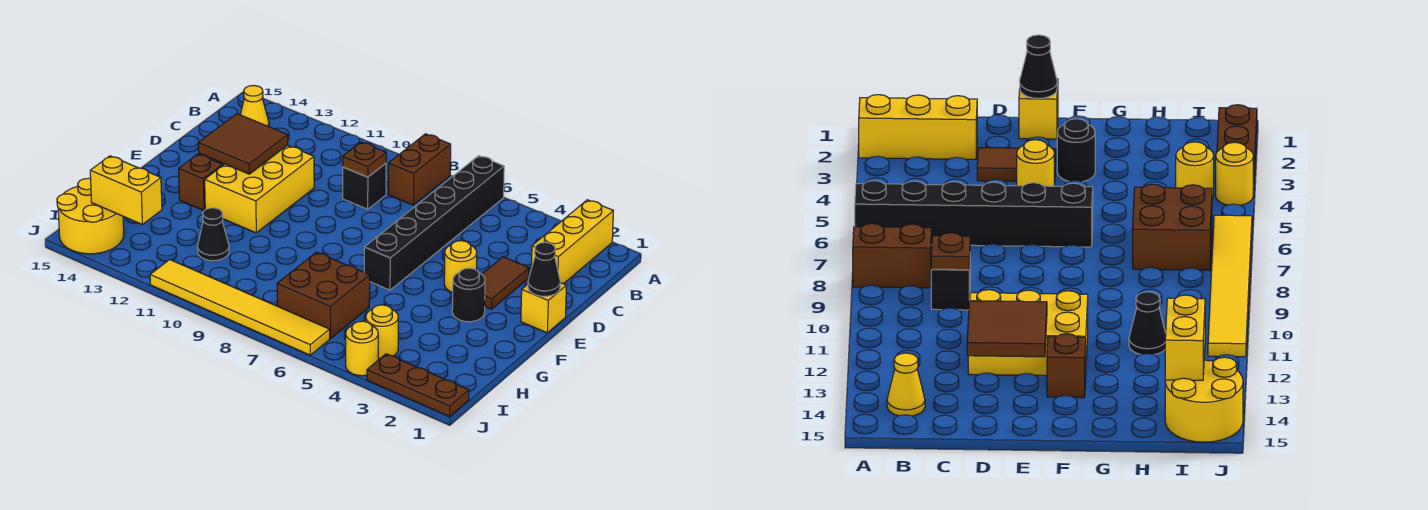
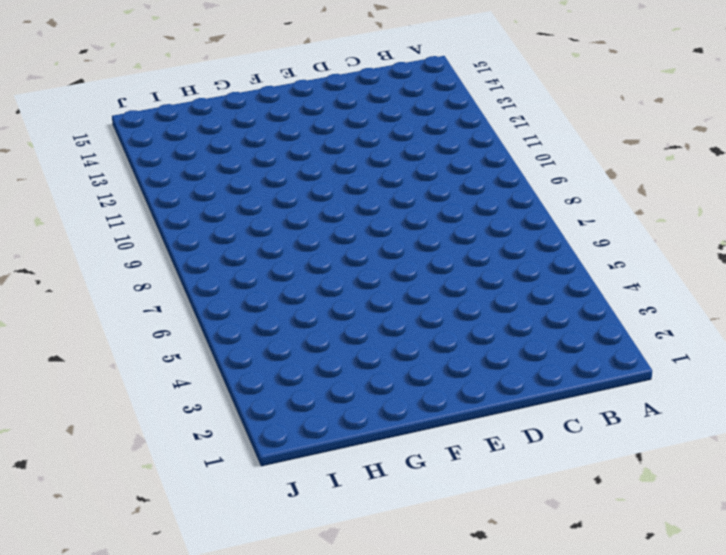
none -> yellow 1x3 brick [531,200,613,284]
none -> black 1x6 brick [364,156,504,290]
none -> brown 1x2 brick [388,134,451,205]

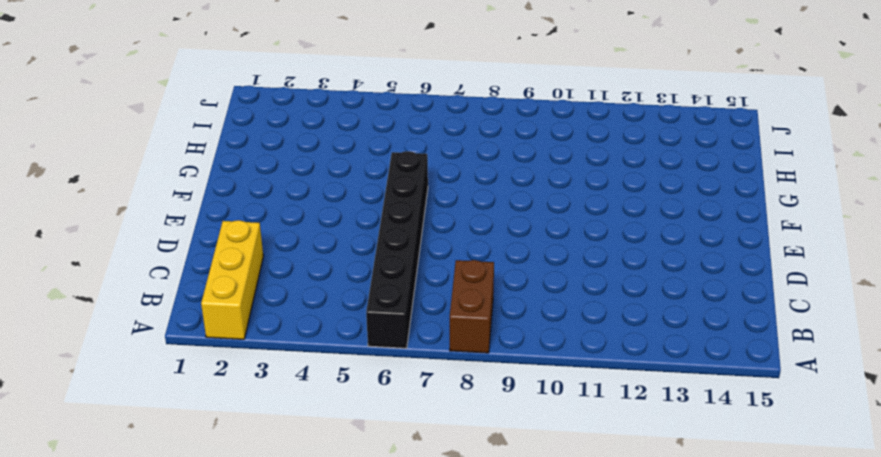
none -> yellow 1x1 cone [240,85,269,127]
none -> black 1x1 brick [343,163,386,209]
none -> brown 1x2 tile [482,257,529,309]

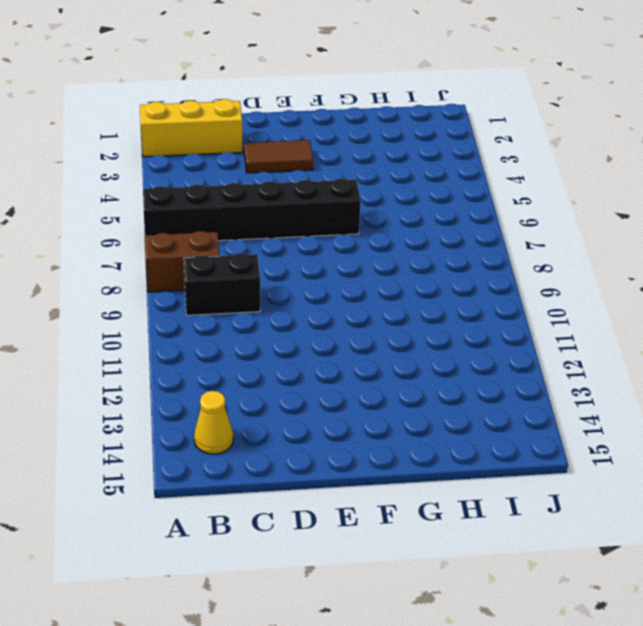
black 1x2 brick [184,254,260,315] -> black 1x1 brick [343,163,386,209]
none -> yellow 2x3 brick [205,145,314,233]
none -> yellow 1x1 brick [521,283,566,333]
none -> yellow 1x1 round brick [444,241,477,293]

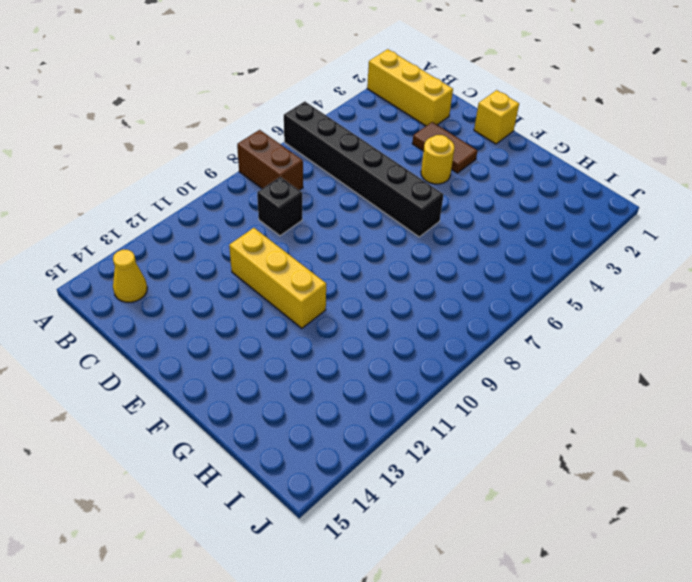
yellow 1x3 brick [229,228,326,328] -> yellow 2x3 brick [205,145,314,233]
none -> black 1x1 round brick [452,268,485,322]
none -> brown 1x1 brick [179,154,222,211]
none -> brown 2x2 brick [277,252,370,339]

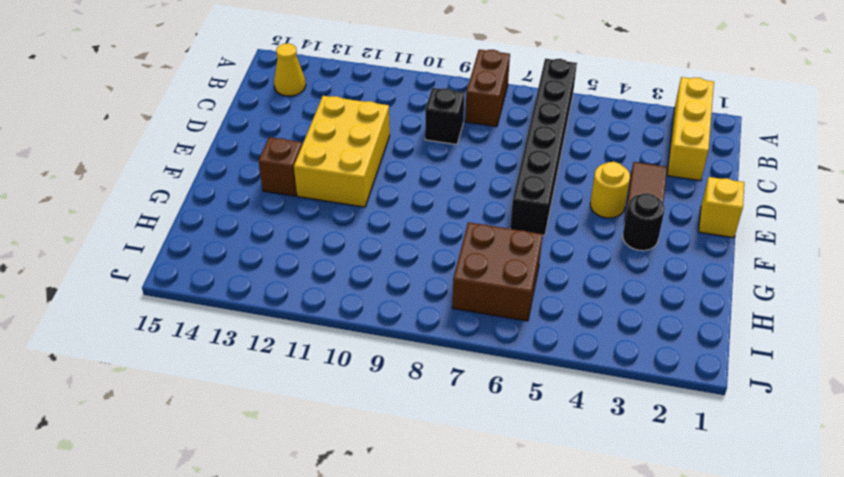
none -> black 1x1 cone [198,208,229,261]
none -> yellow 1x1 round brick [366,305,398,359]
none -> yellow 2x2 round brick [57,178,124,254]

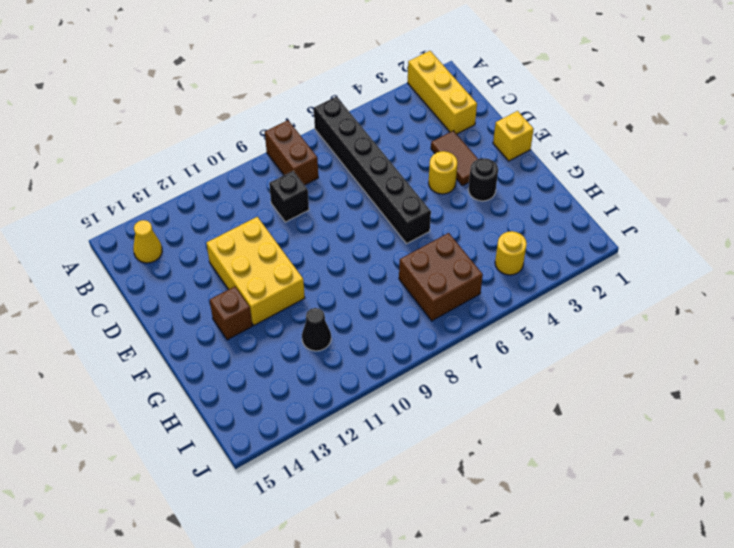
none -> yellow 2x2 round brick [57,178,124,254]
none -> brown 1x3 plate [367,354,469,416]
none -> yellow 1x1 round brick [346,321,378,376]

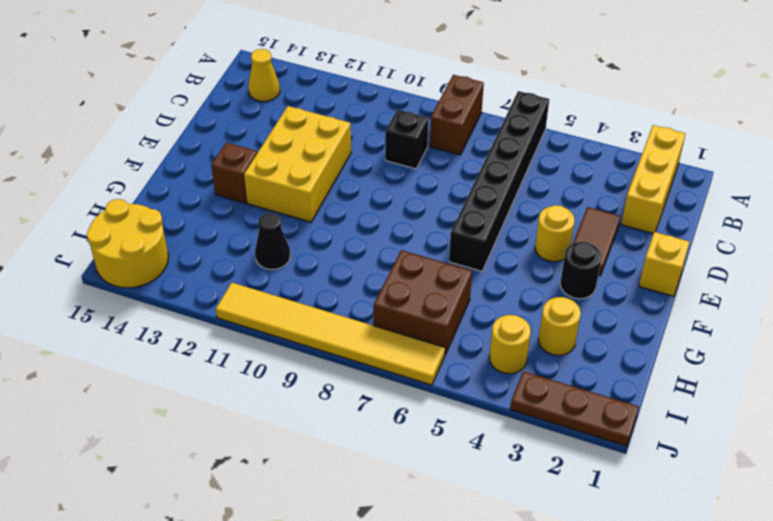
yellow 1x1 round brick [539,297,581,355] -> yellow 1x1 round brick moved to [346,321,378,376]
none -> brown 1x1 plate [343,142,386,177]
none -> brown 2x2 tile [198,114,288,174]
none -> black 1x1 cone [528,242,560,296]

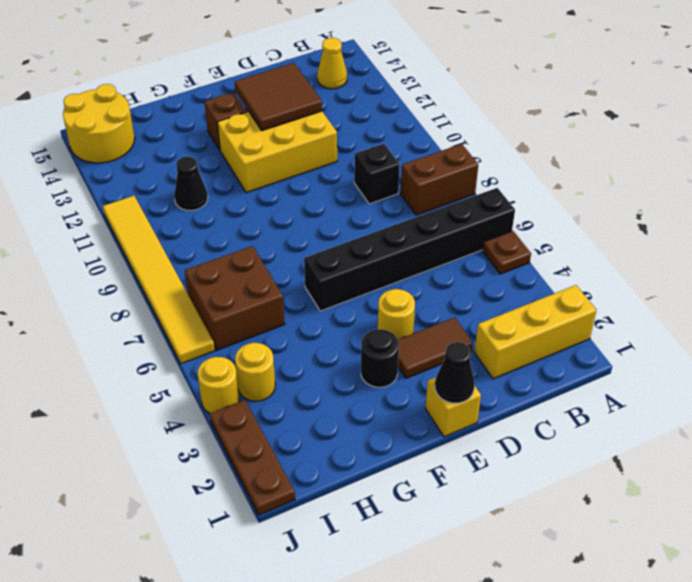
brown 1x1 plate [483,231,531,274] -> brown 1x1 plate moved to [343,142,386,177]
none -> yellow 1x2 brick [90,156,162,224]

